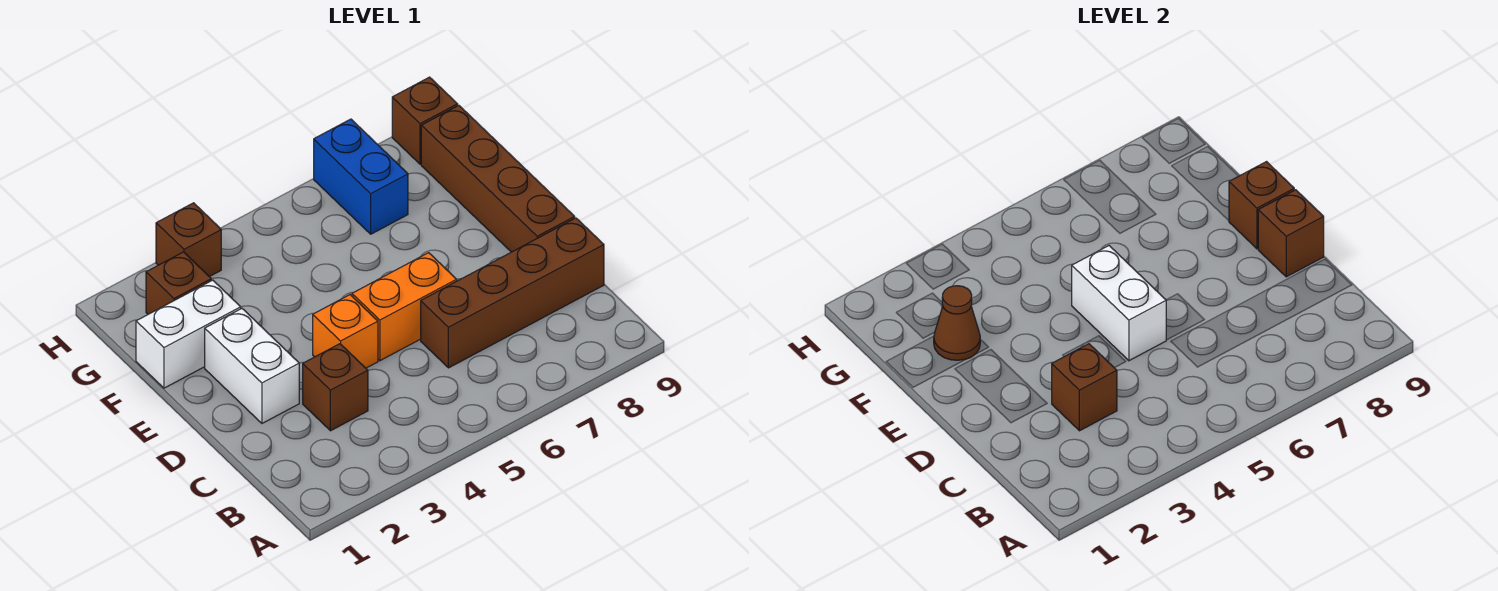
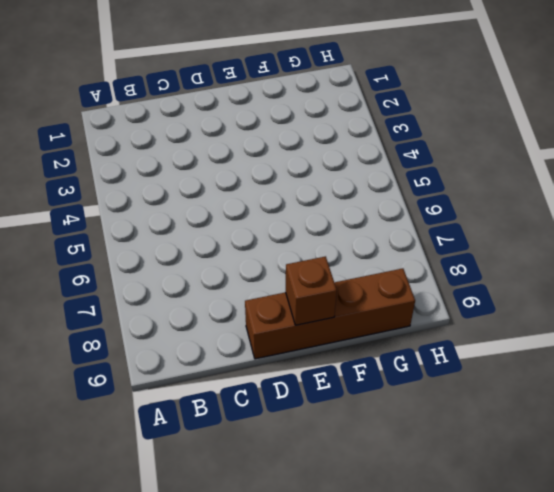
none -> brown 1x1 brick [303,344,368,431]
none -> brown 1x4 brick [421,218,604,368]
none -> white 1x2 brick [205,309,299,423]

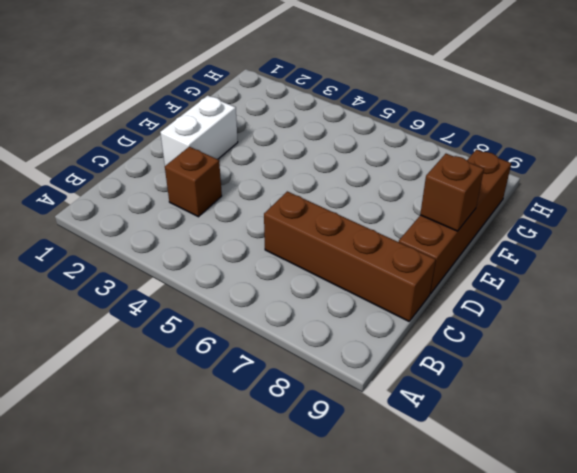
none -> orange 1x1 brick [313,295,378,368]
none -> orange 1x2 brick [352,253,457,361]
none -> white 1x2 brick [136,280,241,388]

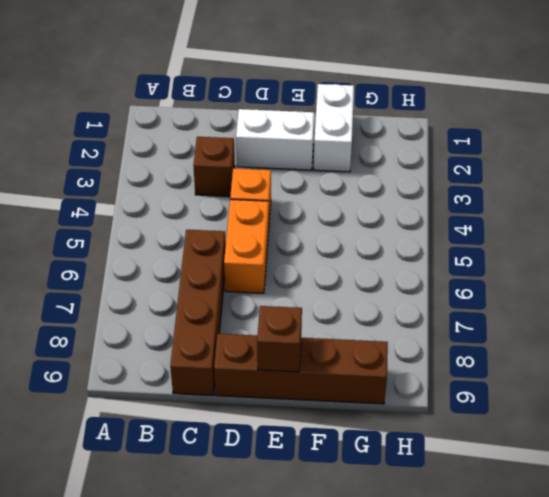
none -> brown 1x1 brick [146,252,211,314]
none -> blue 1x2 brick [314,119,408,234]
none -> brown 1x1 brick [156,203,221,277]

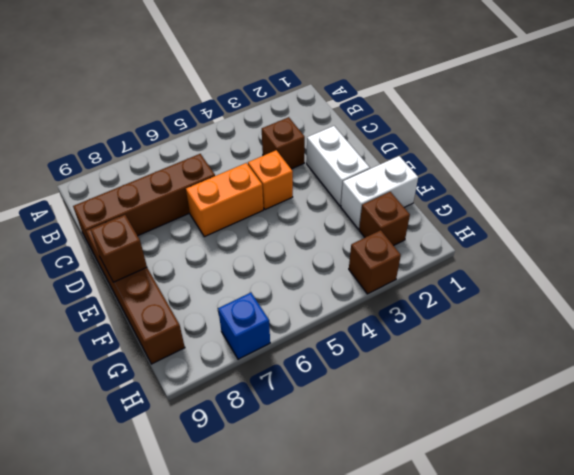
blue 1x1 brick [218,293,270,359] -> blue 1x2 brick [314,119,408,234]
none -> brown 1x1 brick [392,77,458,164]
none -> brown 1x1 brick [1052,344,1117,431]
none -> white 1x2 brick [1072,246,1166,361]

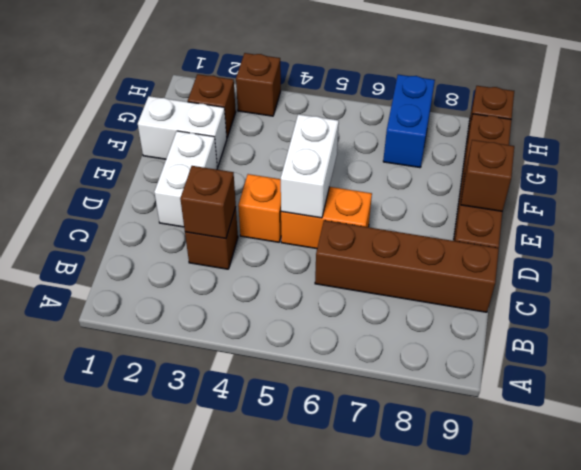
none -> brown 1x1 brick [1258,190,1324,277]
none -> brown 1x1 cone [934,286,980,360]

